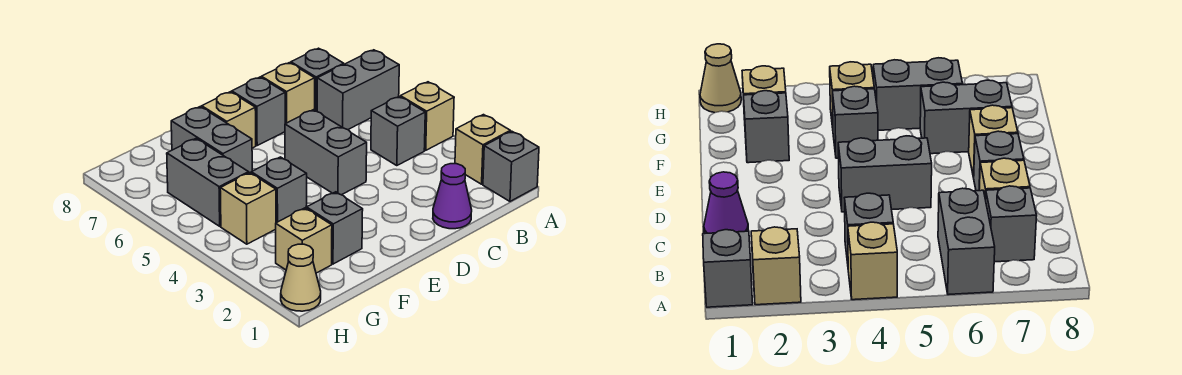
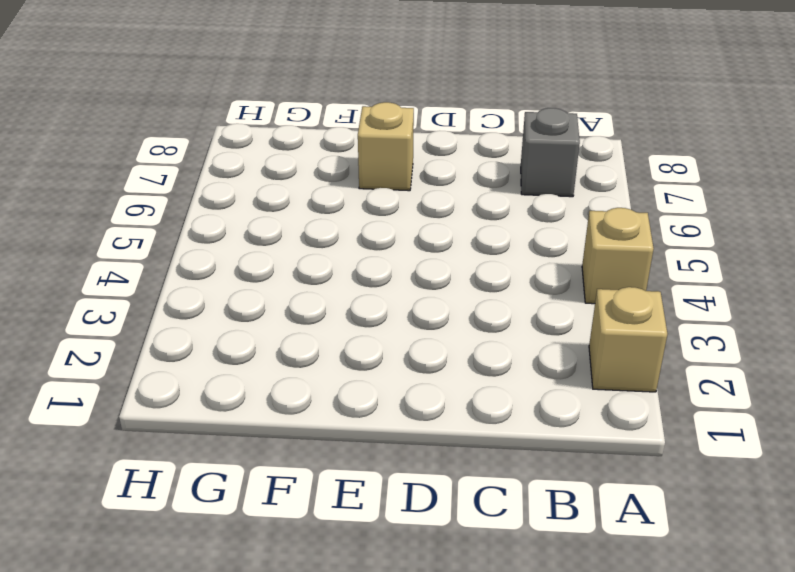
none -> grey 1x1 brick [483,131,539,201]
none -> grey 1x2 brick [317,50,399,130]
none -> grey 1x1 brick [371,97,425,166]

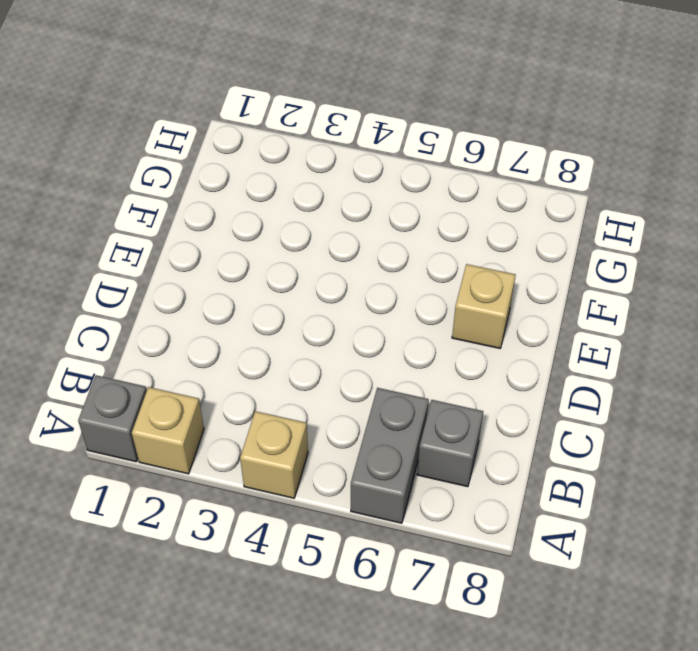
none -> grey 1x1 brick [371,97,425,166]
none -> purple 1x1 cone [433,164,472,229]
none -> tan 1x1 brick [261,63,315,124]

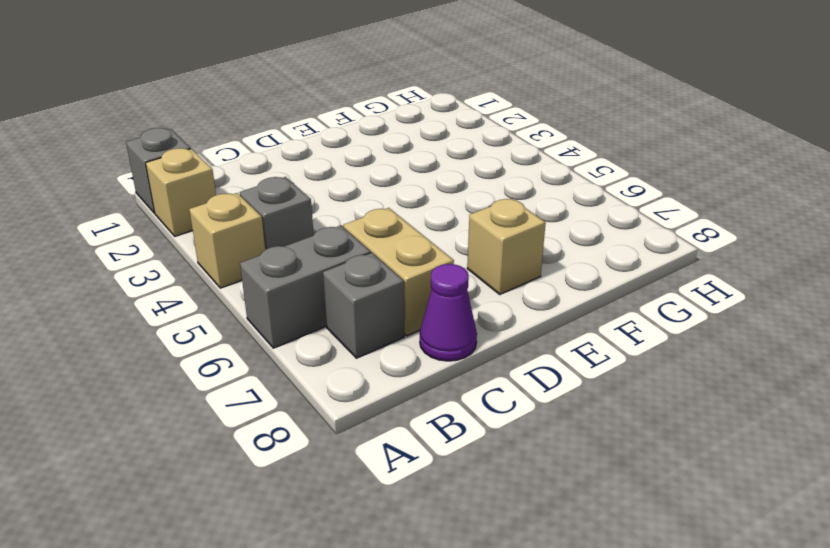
tan 1x2 brick [343,208,454,336] -> tan 1x1 brick [261,63,315,124]
purple 1x1 cone [420,264,477,361] -> purple 1x1 cone moved to [433,164,472,229]
none -> grey 1x2 brick [285,110,367,195]
none -> grey 1x1 brick [232,77,285,145]
none -> grey 1x1 brick [306,192,363,264]

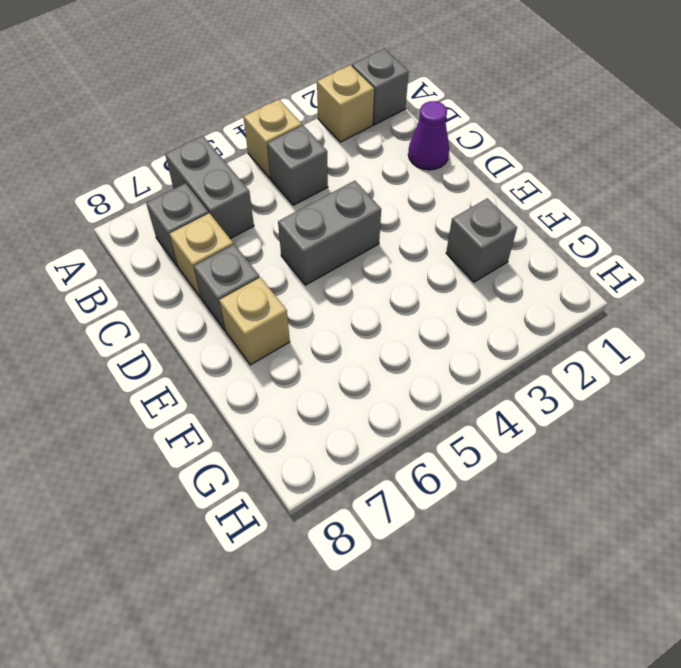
none -> grey 1x1 brick [251,157,307,223]
none -> grey 1x2 brick [171,107,252,173]
none -> tan 1x1 brick [276,208,332,273]

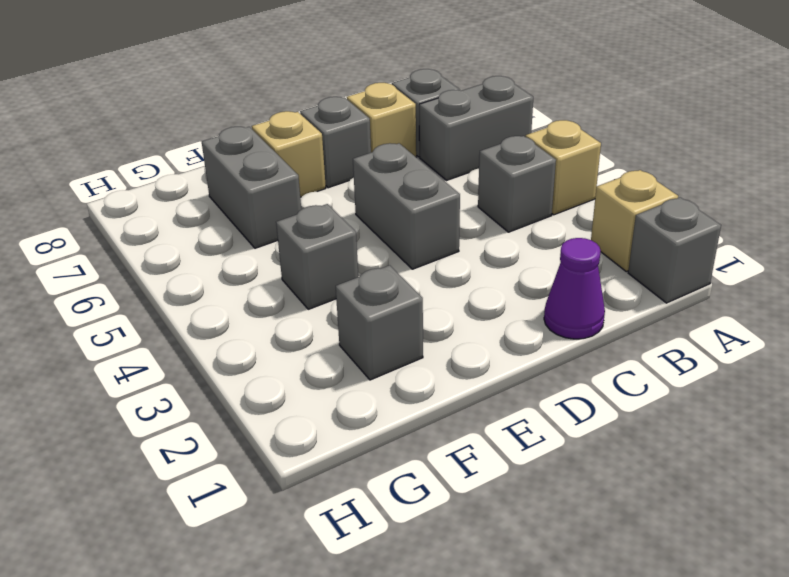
none -> tan 1x1 brick [276,208,332,273]
none -> tan 1x1 brick [220,173,276,244]
none -> grey 1x2 brick [167,138,249,226]

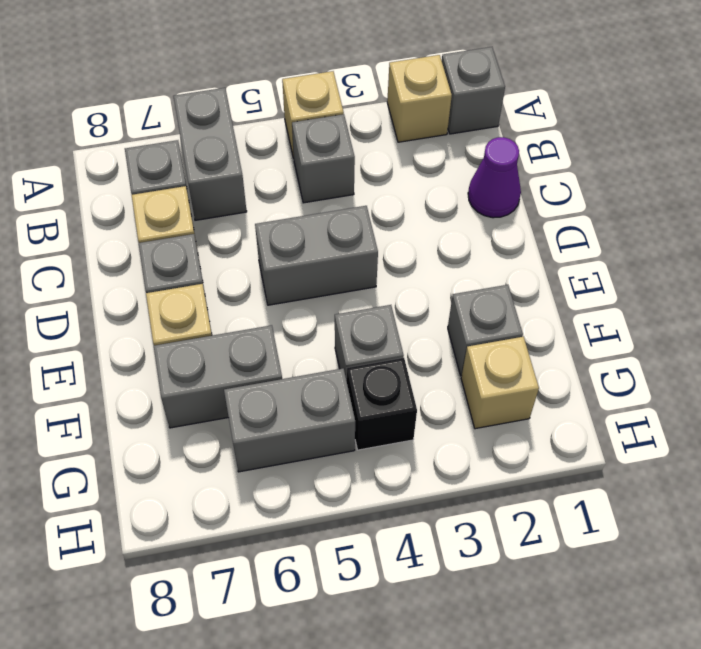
black 1x1 brick [346,358,417,450] -> tan 1x1 brick [220,173,276,244]
none -> tan 1x1 cone [281,244,321,311]

